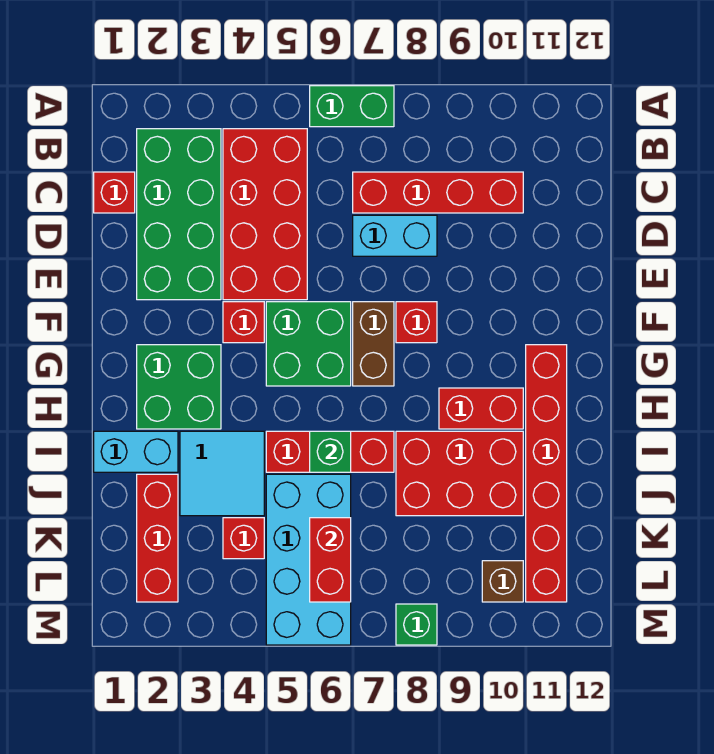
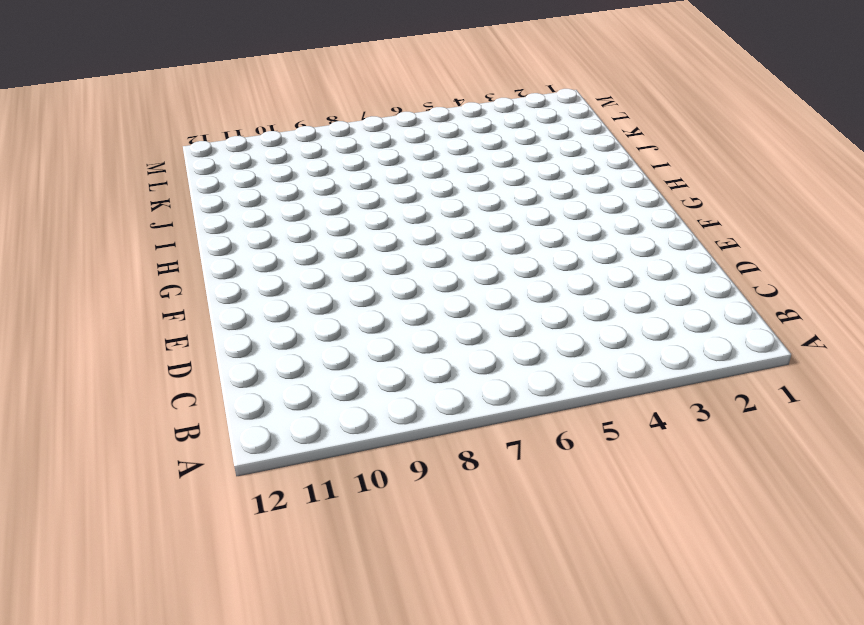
none -> green 1x2 brick [310,86,394,127]
none -> green 2x4 brick [137,129,221,300]
none -> red 2x4 brick [223,129,307,300]

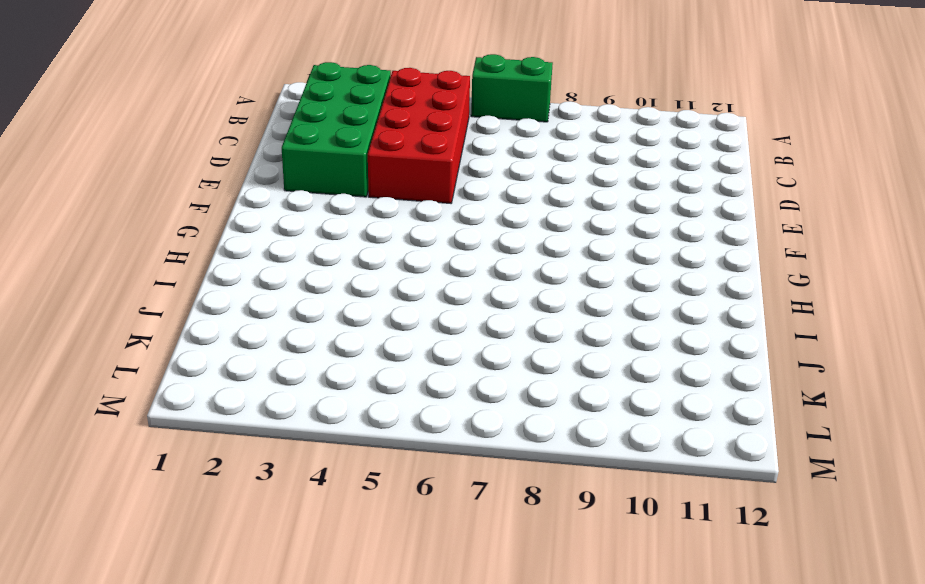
none -> red 1x1 brick [94,172,135,213]
none -> red 1x4 brick [353,172,523,213]
none -> cyan 1x2 brick [353,215,437,256]

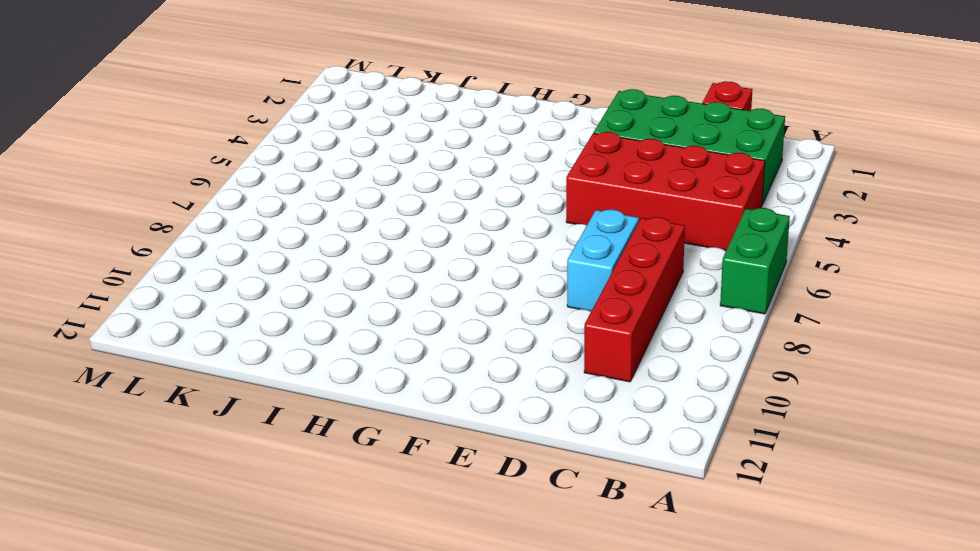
none -> red 1x1 brick [223,302,264,343]
none -> green 2x2 brick [266,302,351,386]
none -> brown 1x2 brick [353,302,394,386]

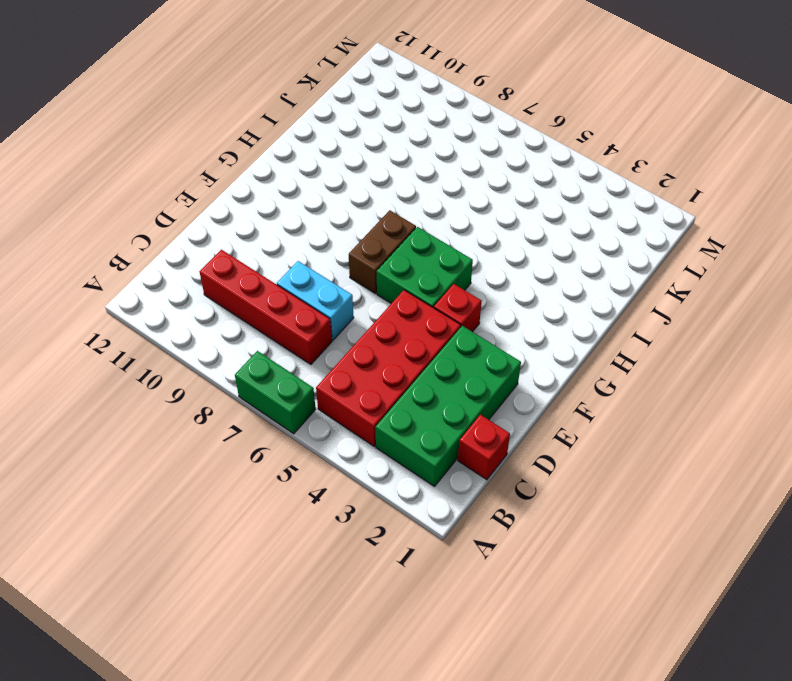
none -> red 1x1 brick [396,302,437,343]
none -> green 2x2 brick [137,345,221,429]
none -> red 1x6 brick [526,345,567,602]

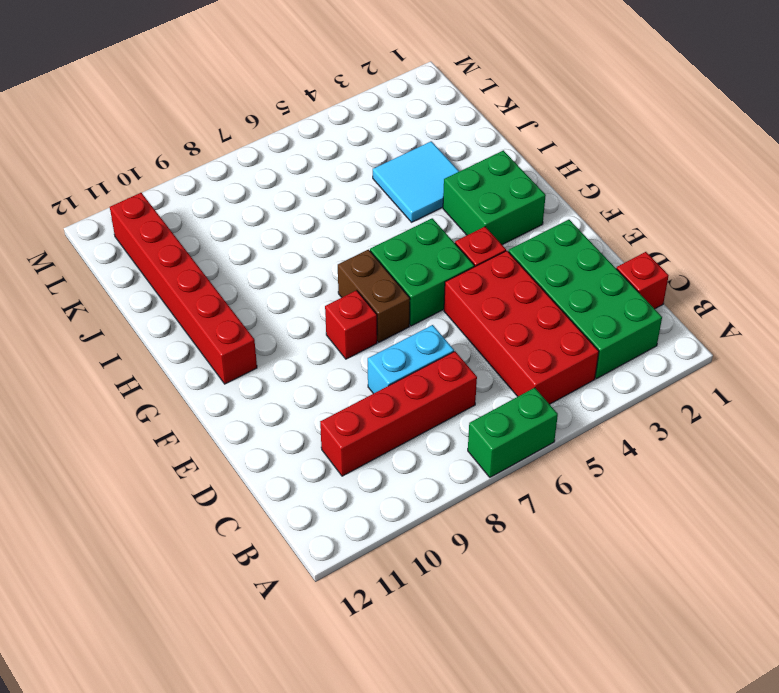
none -> red 1x2 brick [439,388,523,429]
none -> cyan 1x2 brick [94,431,178,472]
none -> red 1x3 brick [266,431,394,472]

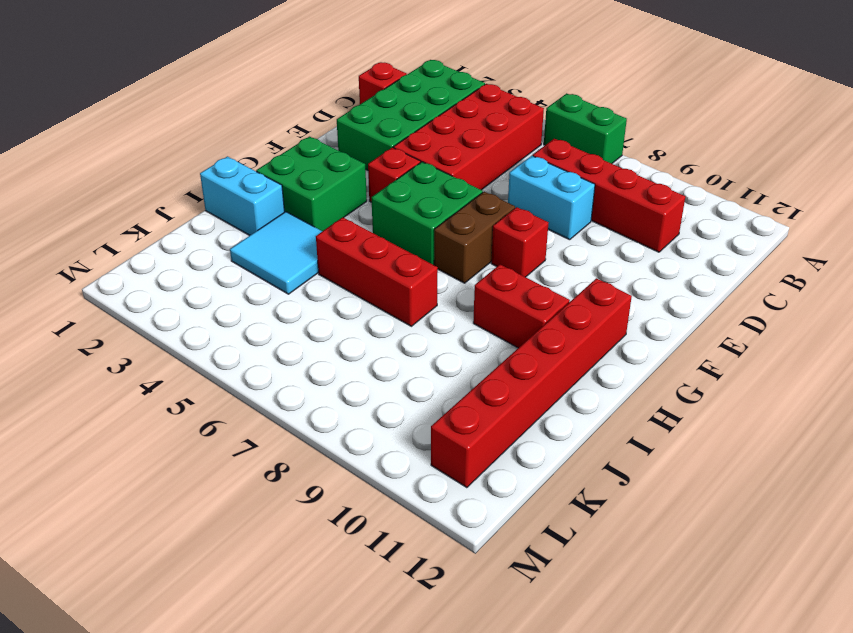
none -> red 2x3 brick [396,431,523,516]
none -> red 1x3 brick [137,474,178,602]
none -> cyan 2x4 brick [266,474,351,645]

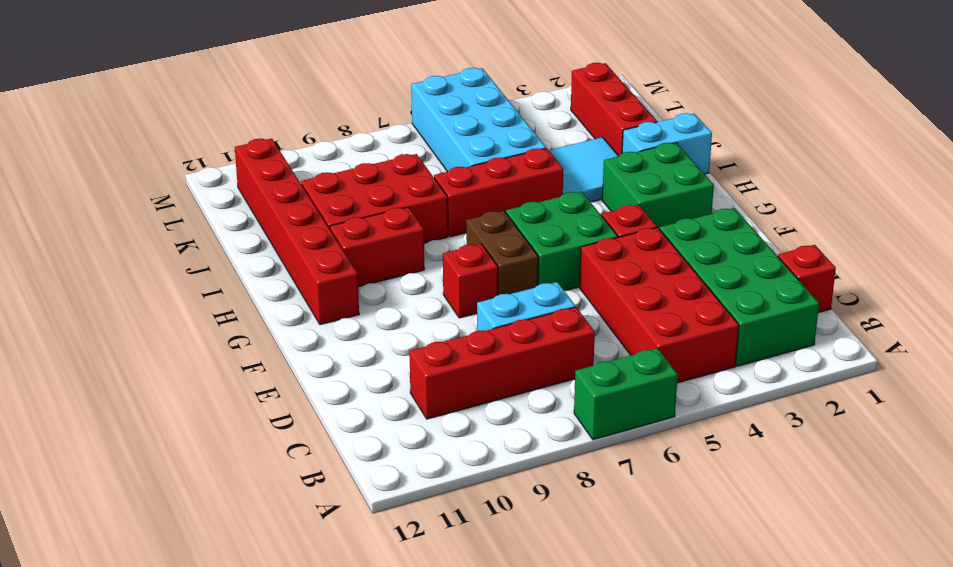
none -> red 1x1 brick [223,518,264,559]
none -> brown 1x1 brick [482,561,523,602]
none -> green 1x1 brick [396,604,437,645]

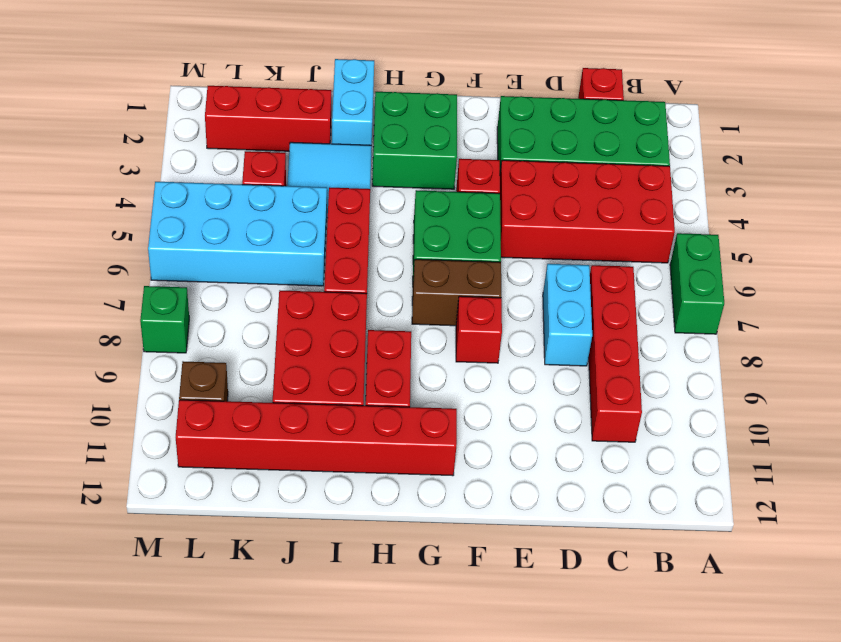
none -> green 1x1 brick [310,431,351,472]
none -> red 1x2 brick [310,518,351,602]

